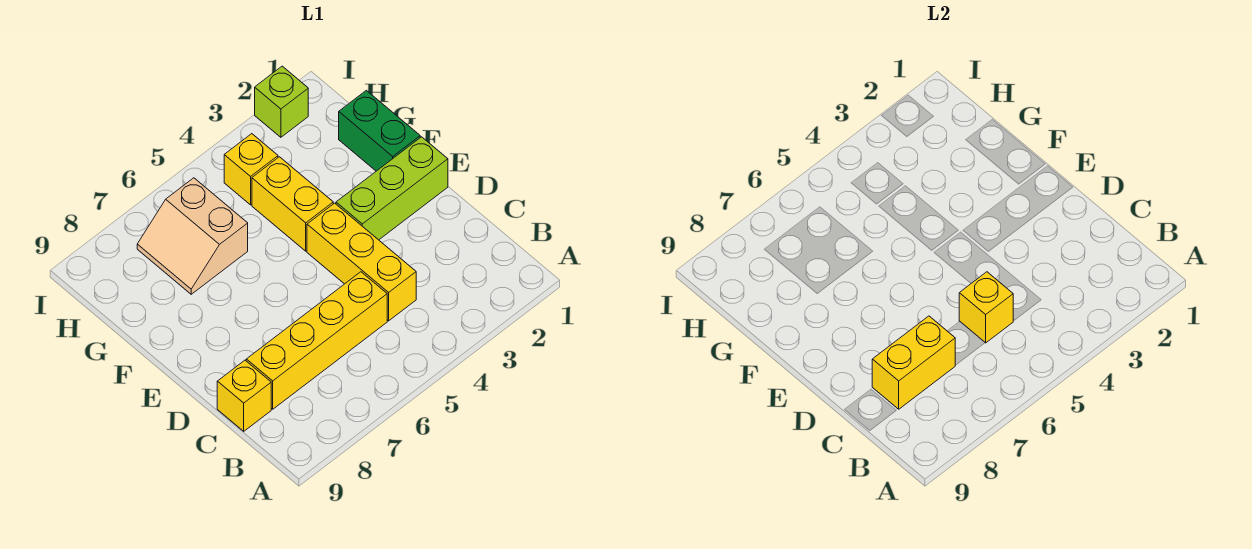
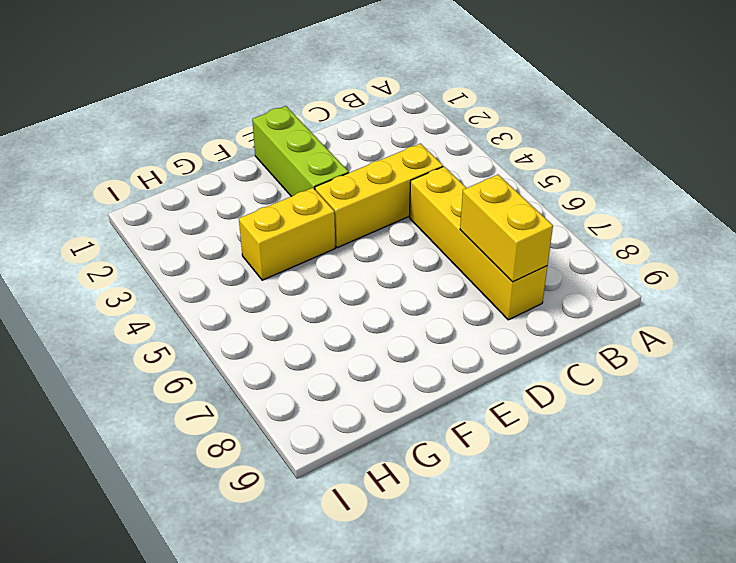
none -> yellow 1x1 brick [217,360,271,431]
none -> green 1x2 brick [339,90,420,171]

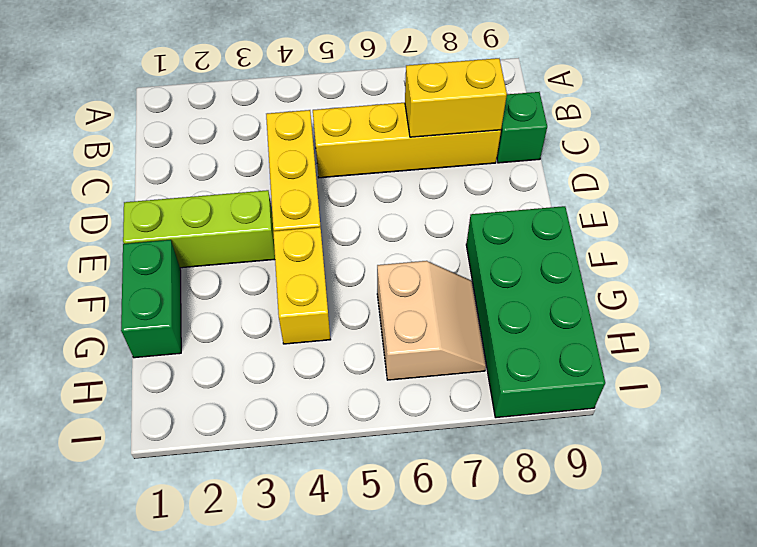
green 1x1 brick [497,92,547,163] -> yellow 1x1 brick [217,360,271,431]
green 2x4 brick [466,206,605,418] -> none
none -> yellow 1x1 brick [224,134,278,205]
none -> lime 1x1 brick [255,66,308,137]

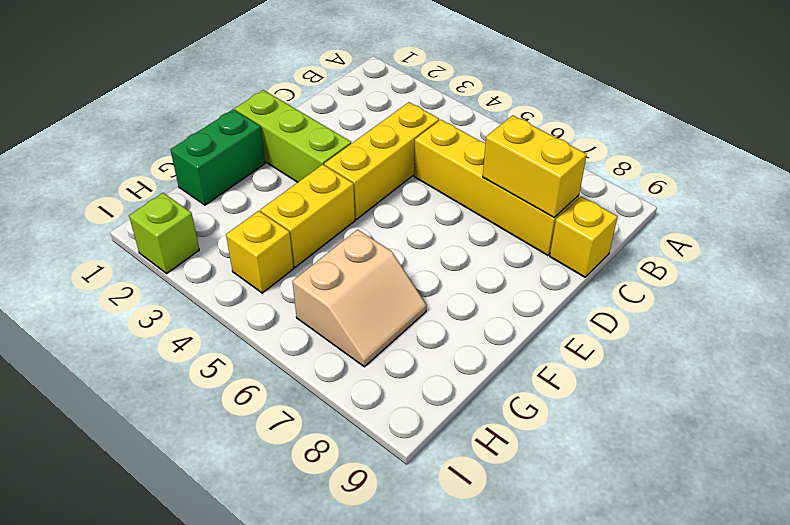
none -> yellow 1x1 brick [959,272,1013,343]

